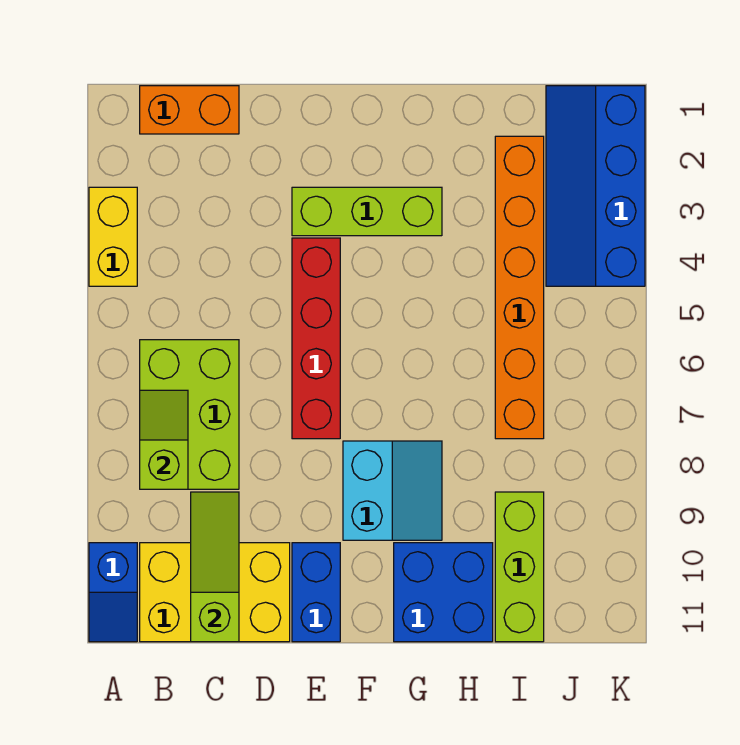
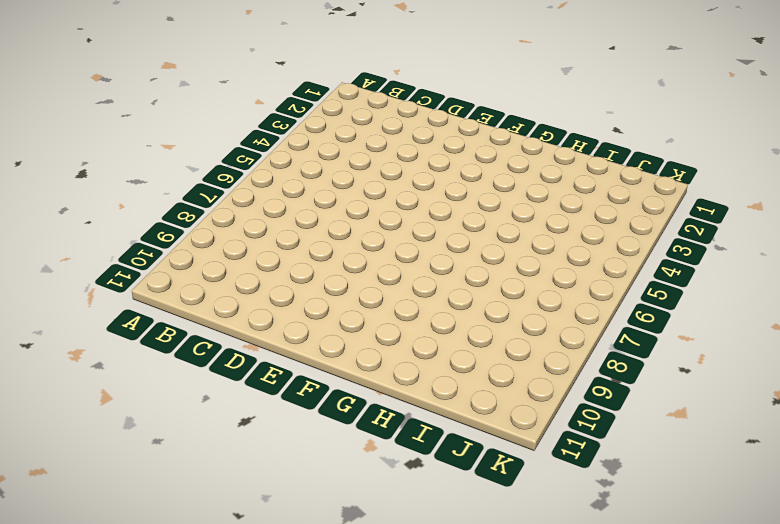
none -> yellow 1x2 brick [89,187,137,286]
none -> blue 1x2 slope [89,543,137,642]
none -> orange 1x2 brick [140,86,239,134]

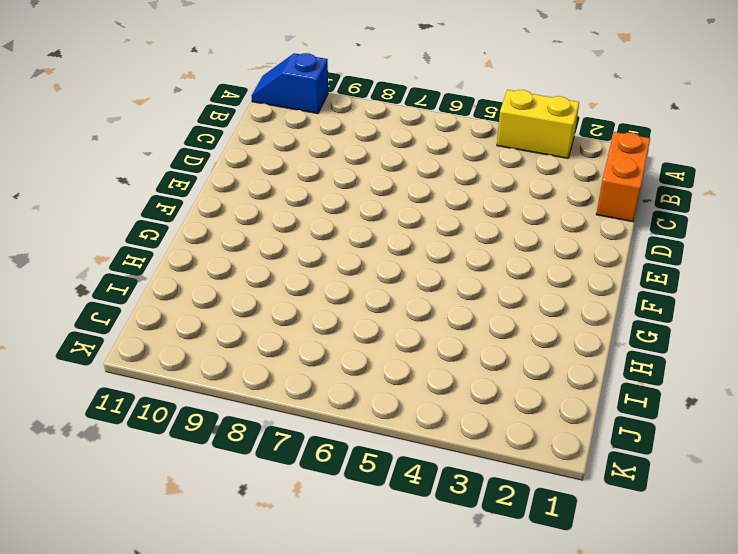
none -> lime 2x3 brick [140,340,239,489]
none -> yellow 2x3 brick [140,543,290,642]
none -> lime 1x3 brick [292,187,442,236]

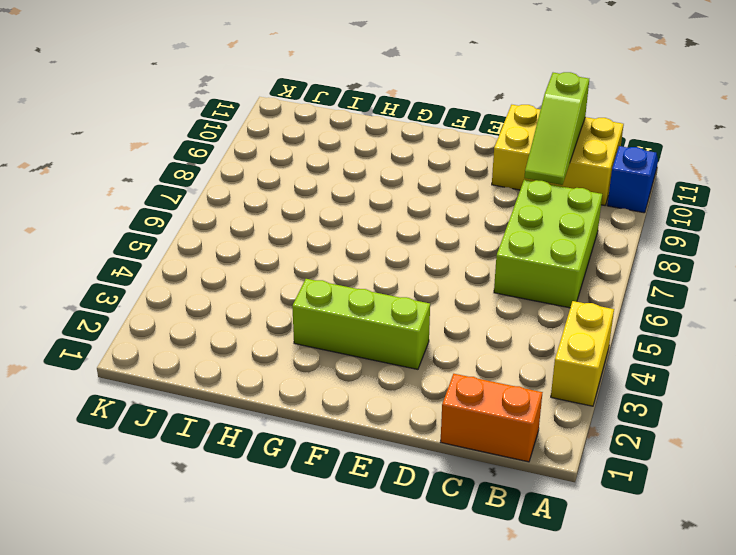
none -> red 1x4 brick [292,238,340,439]
none -> blue 1x2 brick [292,543,340,642]
none -> cyan 2x2 slope [343,441,442,540]

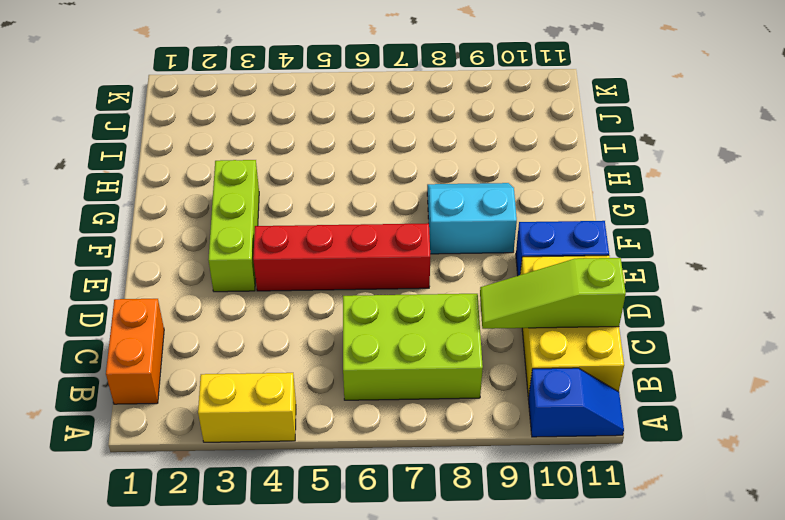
none -> blue 2x2 brick [394,543,493,642]
none -> orange 1x6 brick [495,136,544,439]
none -> lime 1x3 brick [495,492,544,642]

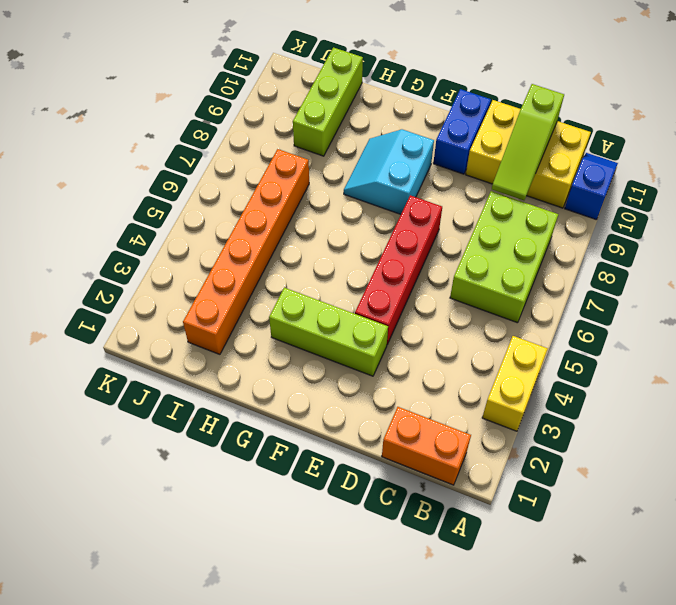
none -> blue 2x2 brick [394,543,493,642]
none -> blue 2x4 slope [546,86,645,286]
none -> lime 1x2 slope [140,390,188,489]

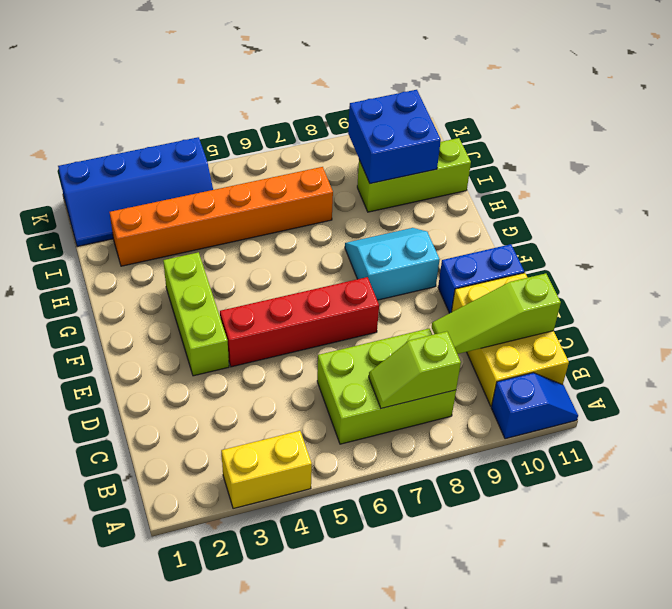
blue 2x2 brick [348,90,441,184] -> blue 2x2 brick moved to [394,543,493,642]
none -> orange 1x2 brick [140,86,239,134]

